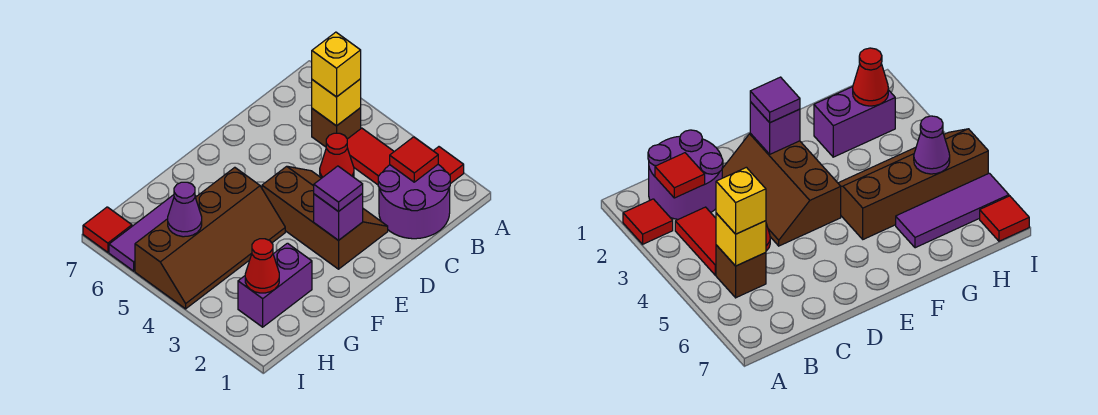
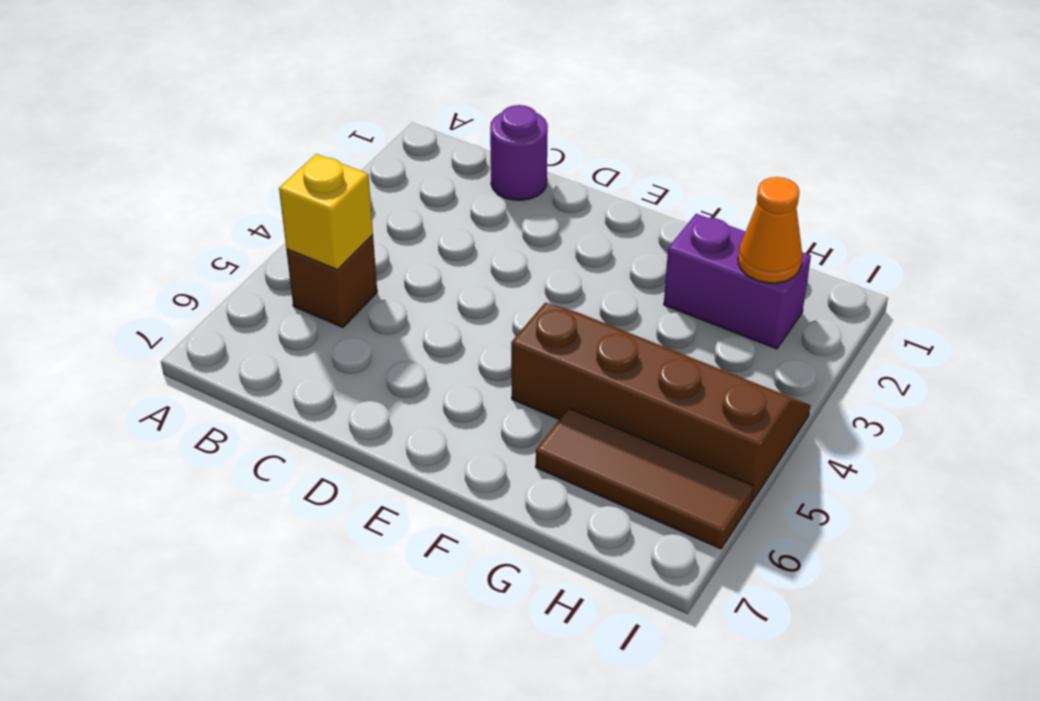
purple 1x1 round brick [490,105,548,200] -> purple 2x2 round brick [378,165,450,239]
brown 1x3 tile [536,408,753,549] -> purple 1x3 tile [109,195,197,271]
orange 1x1 cone [738,177,802,283] -> red 1x1 cone [245,239,279,293]
none -> red 1x1 tile [434,147,464,184]
none -> red 1x2 tile [347,128,394,185]
none -> red 1x1 cone [320,133,354,178]

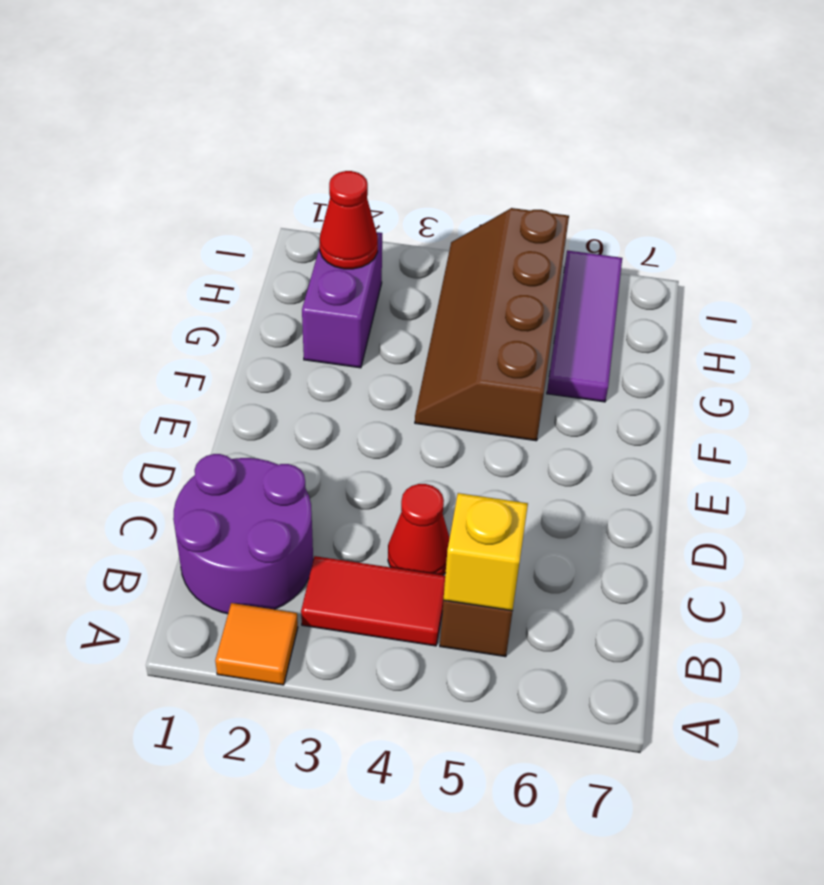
orange 1x1 tile [215,603,298,685] -> red 1x1 tile [434,147,464,184]
none -> brown 2x3 slope [262,166,388,269]
none -> red 1x1 tile [83,207,132,252]
none -> red 1x1 tile [390,137,438,182]

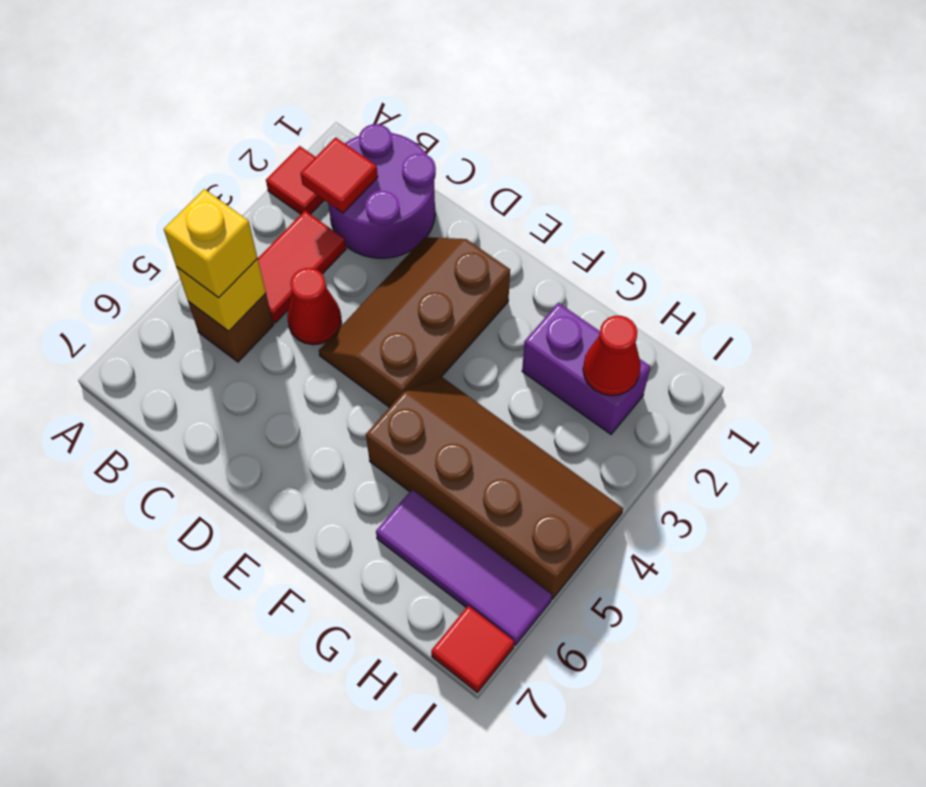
none -> purple 1x1 brick [314,193,363,240]
none -> purple 1x1 cone [168,182,202,237]
none -> purple 1x1 tile [314,166,363,212]

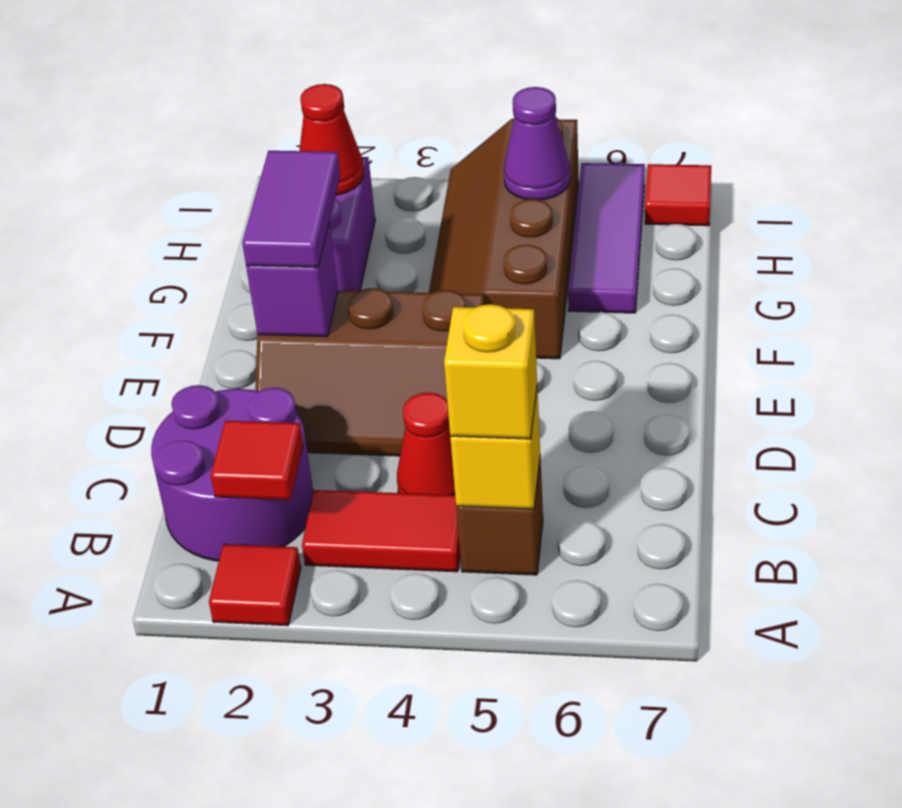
purple 1x2 tile [242,151,340,268] -> purple 1x1 tile [314,166,363,212]

